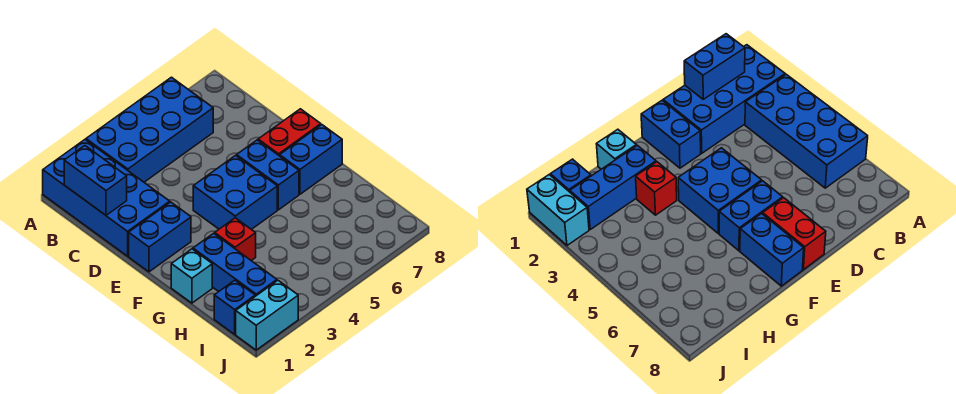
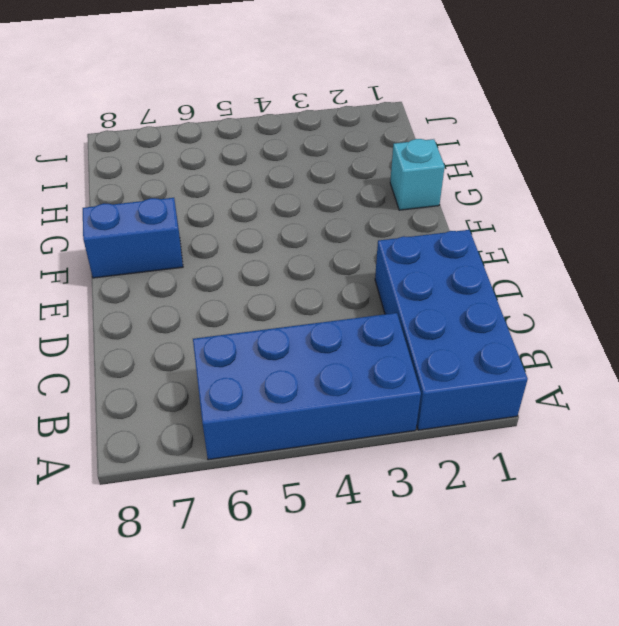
none -> blue 1x2 brick [129,202,191,272]
none -> blue 2x2 brick [193,156,277,229]
none -> blue 1x2 brick [237,140,299,210]

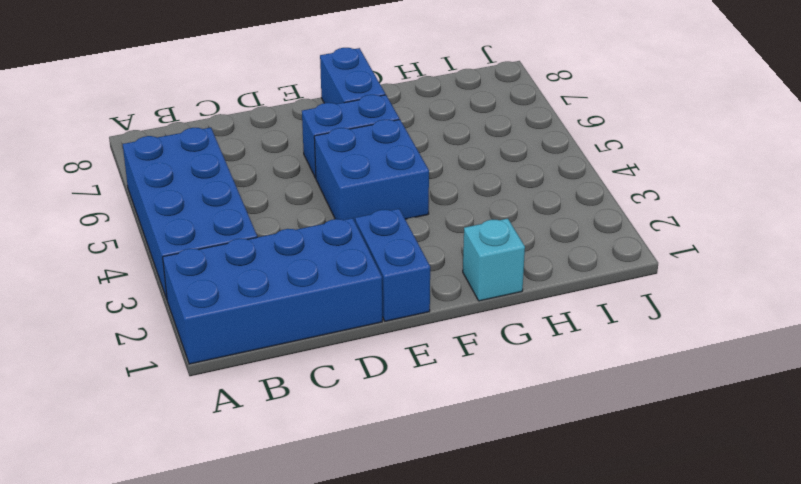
none -> red 1x2 brick [258,109,321,156]
none -> blue 1x3 brick [193,233,277,296]
none -> red 1x1 brick [215,218,256,261]

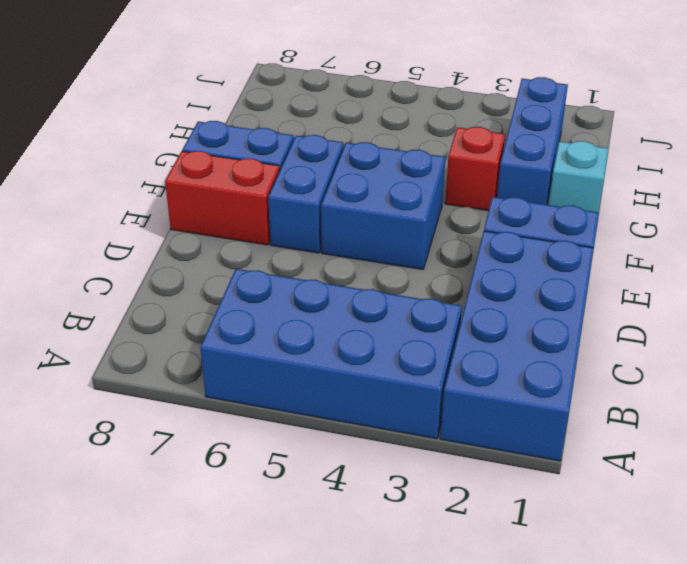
none -> blue 1x1 brick [214,280,255,334]
none -> cyan 1x2 brick [236,281,298,350]
none -> blue 1x2 brick [64,146,127,215]

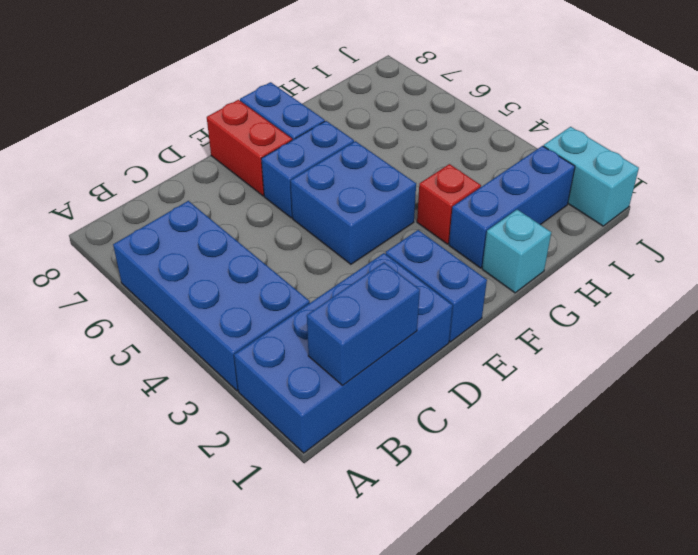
none -> blue 1x1 brick [214,280,255,334]

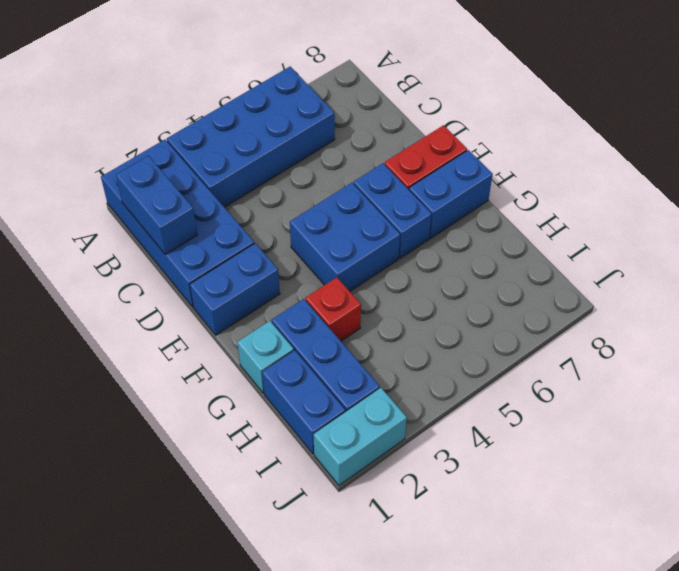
blue 1x2 brick [262,350,345,454] -> blue 1x1 brick [214,280,255,334]

